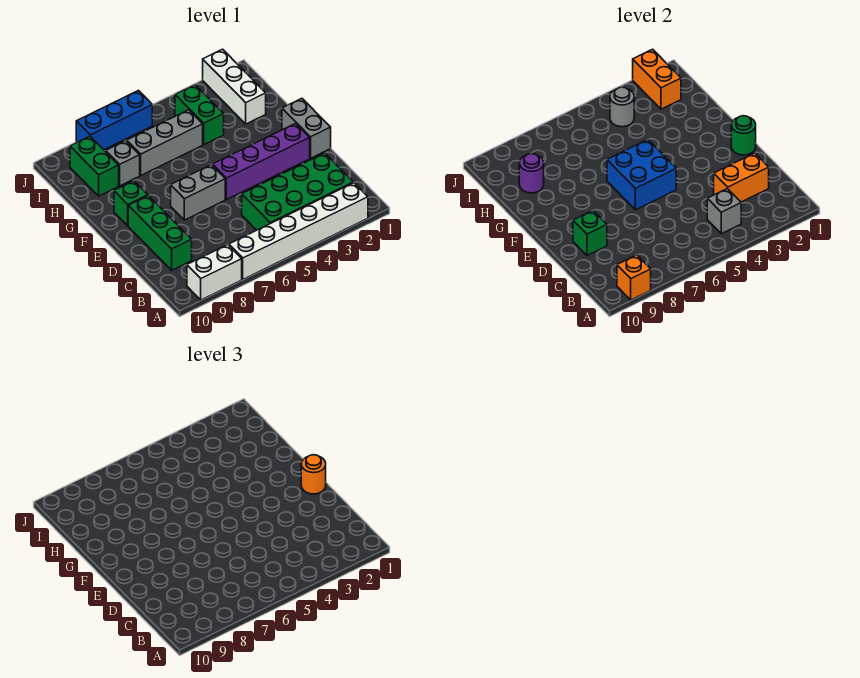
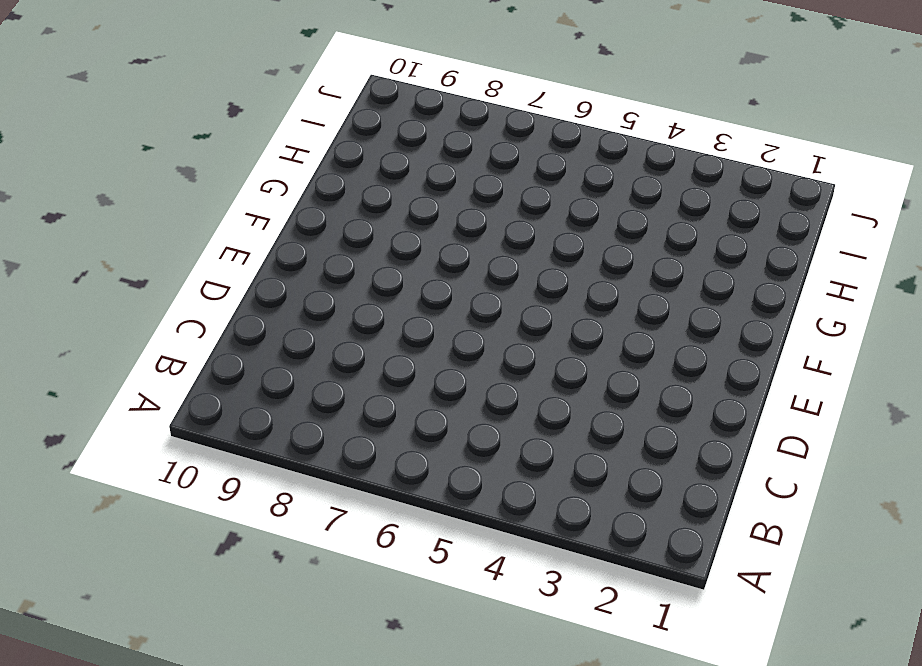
none -> white 1x6 brick [229,183,368,279]
none -> white 1x2 brick [187,245,242,300]
none -> green 2x4 brick [242,153,353,230]

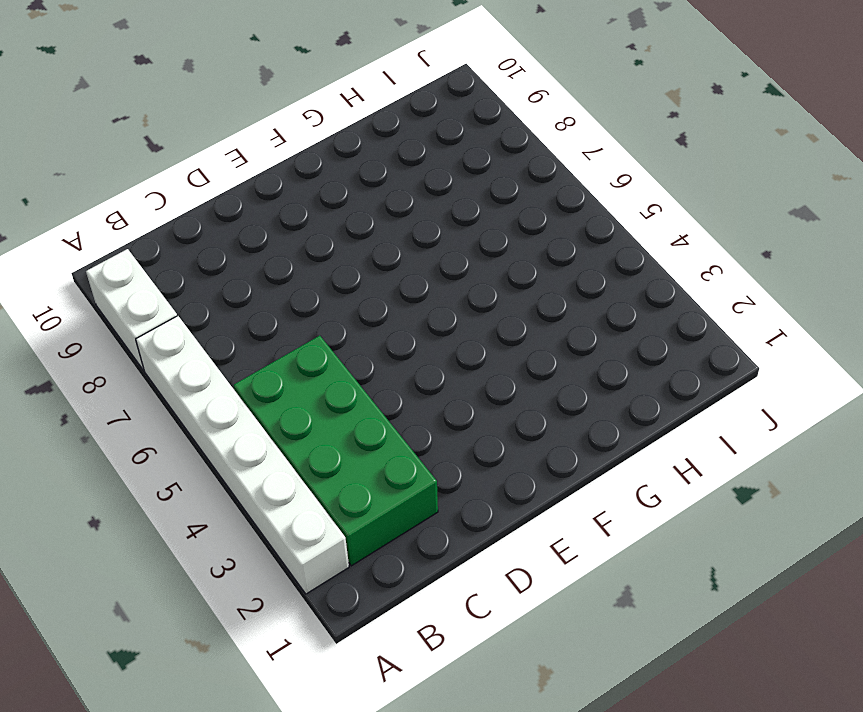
none -> green 1x3 brick [128,195,192,270]
none -> grey 1x2 brick [282,98,331,158]
none -> purple 1x4 brick [213,124,310,200]

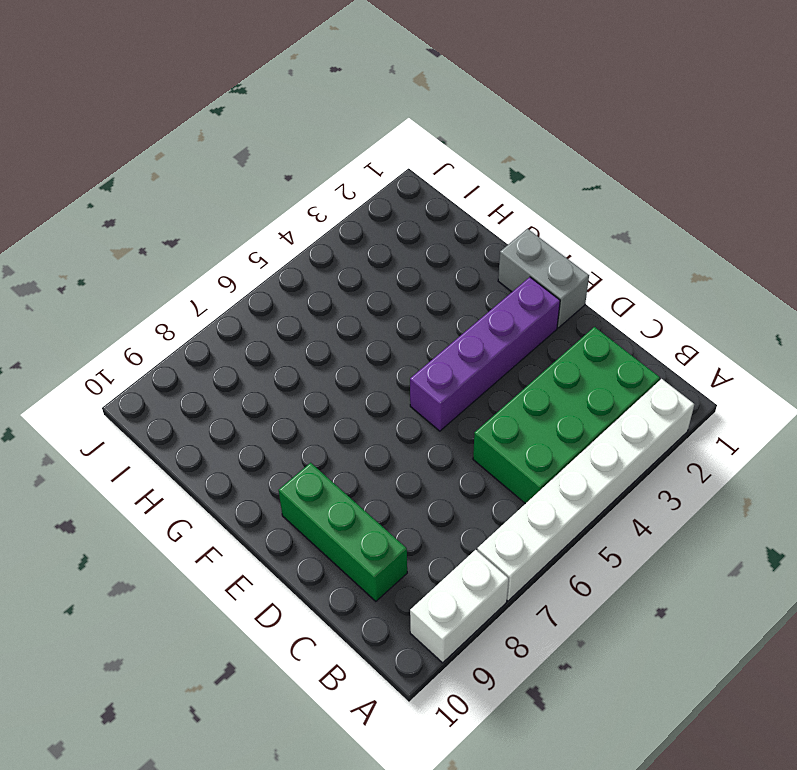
none -> grey 1x2 brick [171,165,225,220]
none -> green 1x1 brick [114,181,148,226]
none -> white 1x3 brick [203,49,266,124]

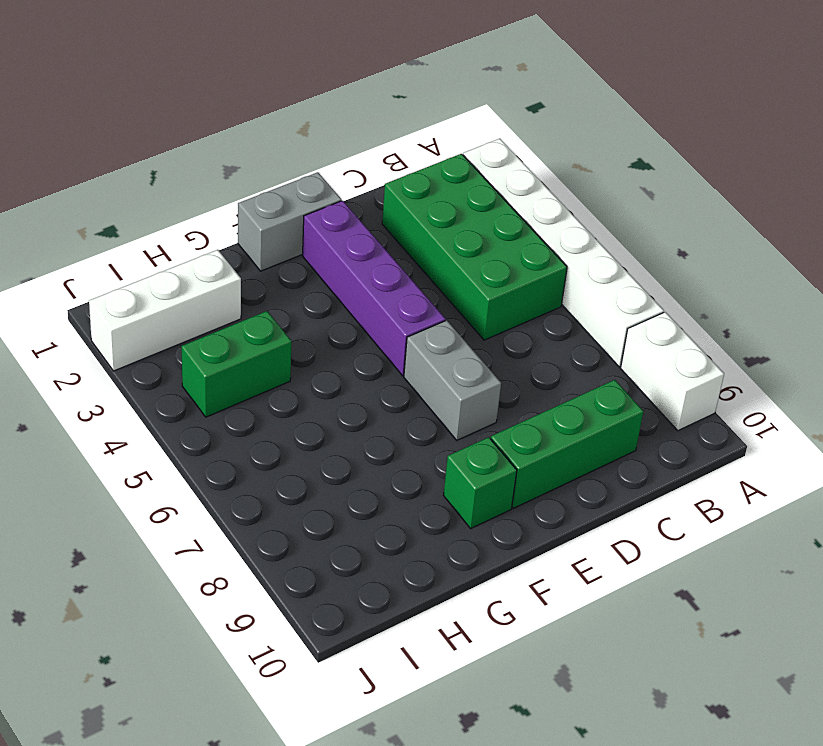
none -> grey 1x3 brick [127,110,203,175]
none -> grey 1x1 brick [106,141,140,186]
none -> green 1x2 brick [70,136,119,196]

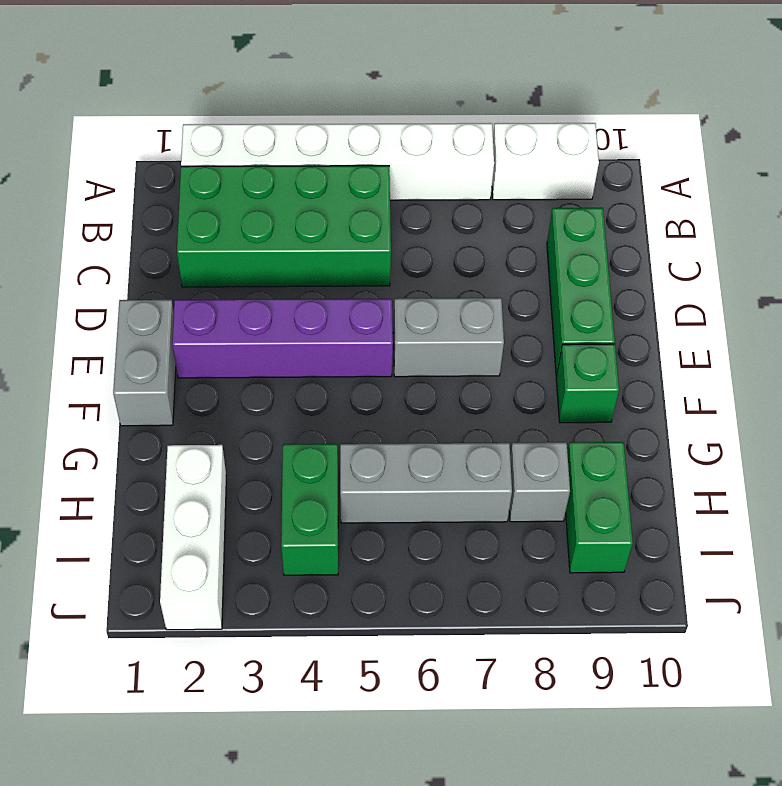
none -> blue 1x3 brick [76,91,152,150]
none -> orange 1x1 brick [617,255,651,300]
none -> grey 1x1 brick [707,189,741,234]

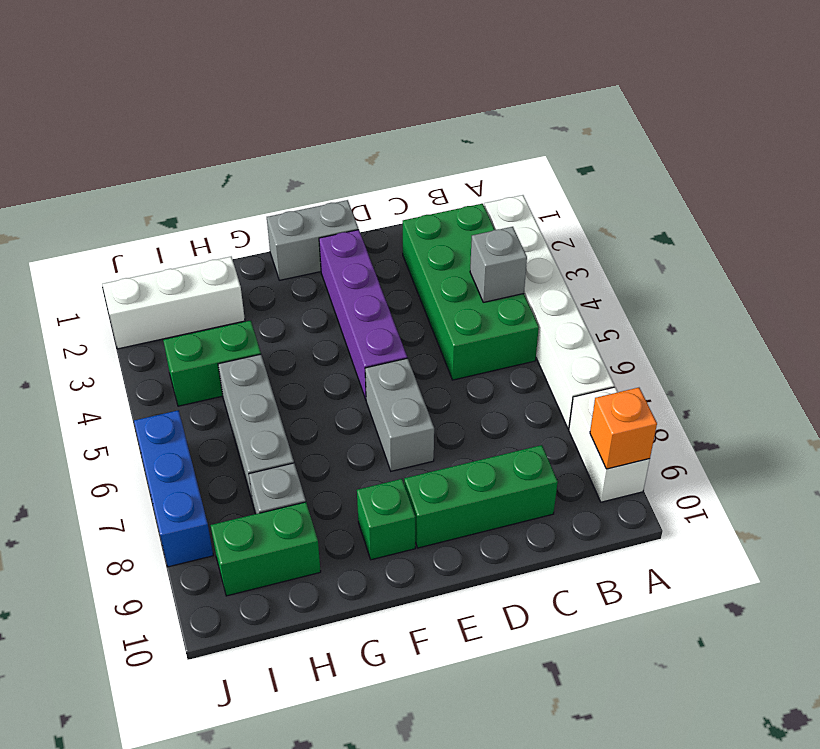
none -> orange 1x2 brick [714,153,769,202]
none -> green 1x1 brick [573,210,607,256]
none -> green 1x1 round brick [731,116,756,155]

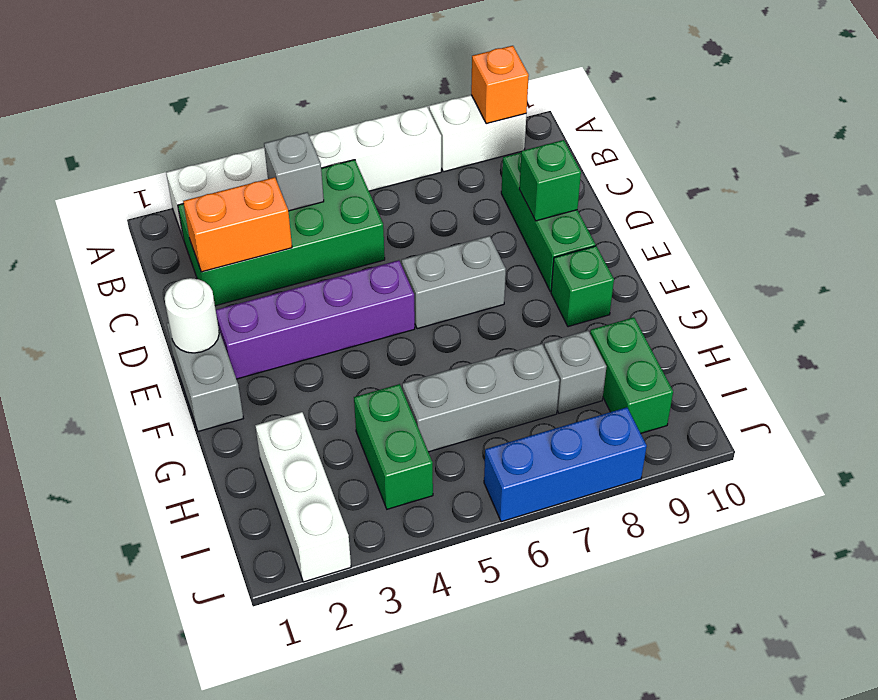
white 1x1 round brick [165,278,219,353] -> green 1x1 round brick [731,116,756,155]
none -> blue 2x2 brick [607,140,676,210]
none -> purple 1x1 round brick [519,154,544,193]
none -> orange 1x2 brick [633,49,681,109]

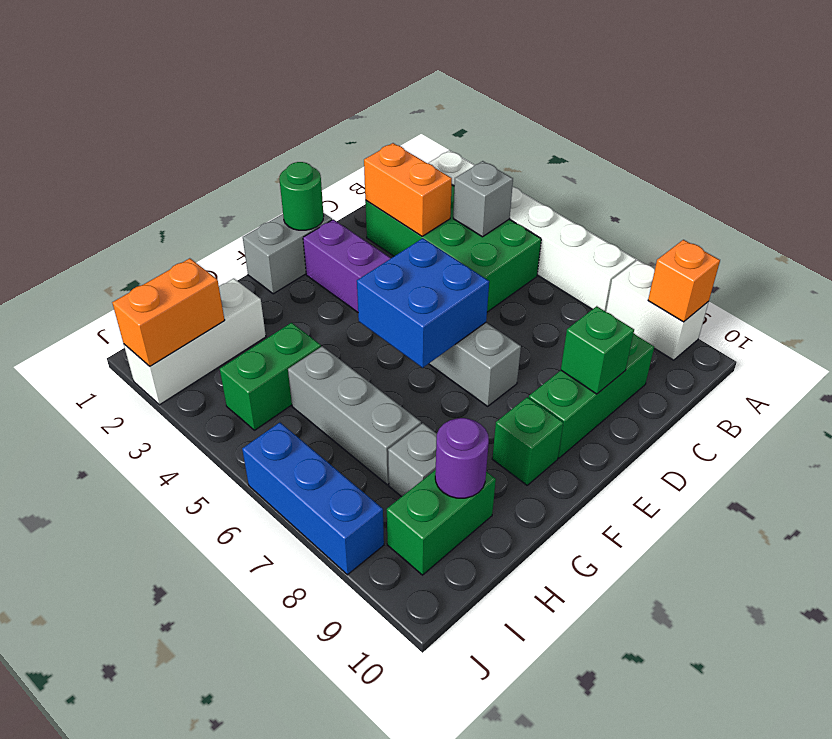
none -> grey 1x1 round brick [610,87,634,127]
none -> orange 1x1 round brick [301,455,326,494]

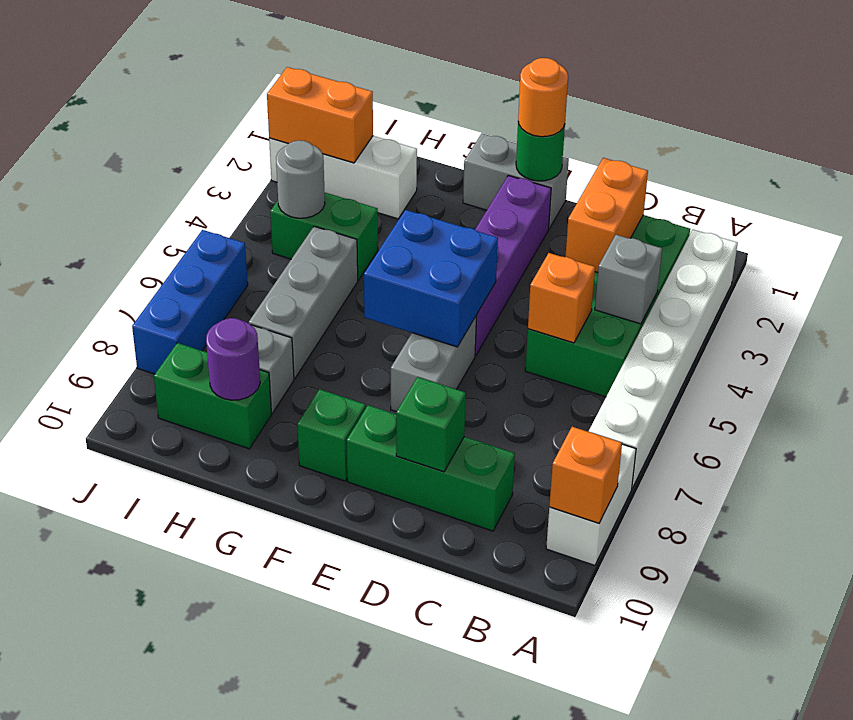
orange 1x1 brick [528,253,595,343] -> none

